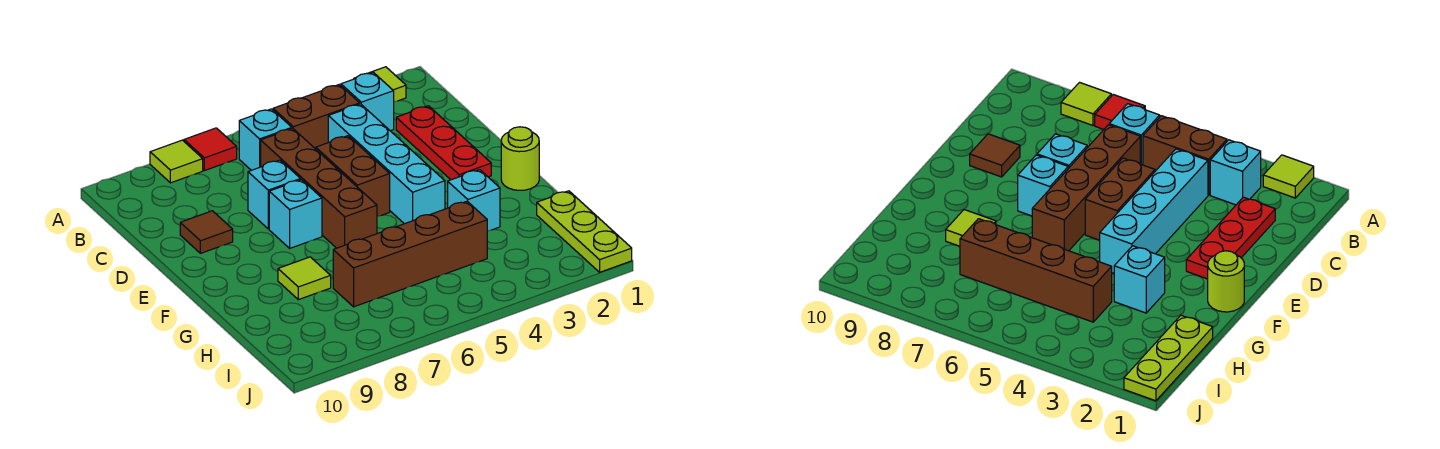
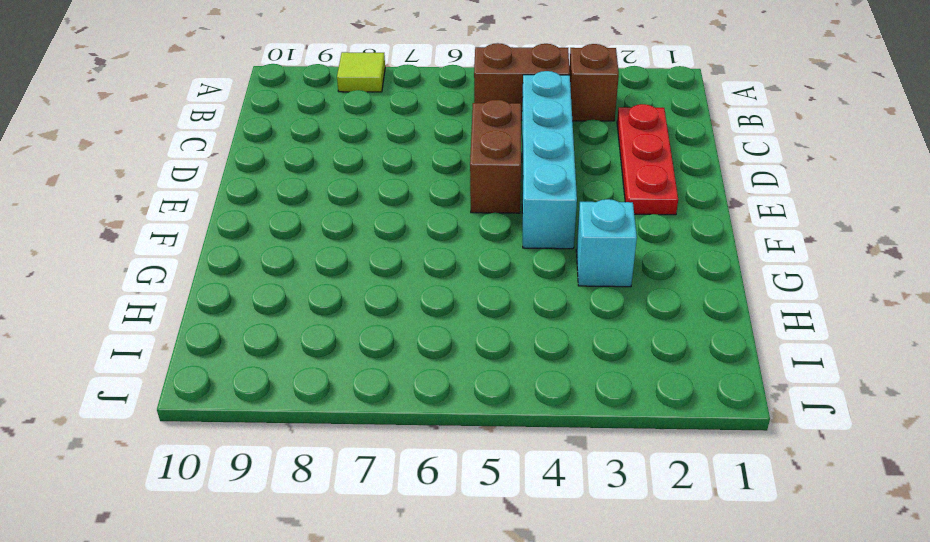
brown 1x1 brick [569,44,619,121] -> cyan 1x1 brick [341,72,394,131]
none -> lime 1x1 tile [354,67,406,102]
none -> red 1x1 tile [184,128,237,171]
none -> cyan 1x1 brick [239,109,292,170]

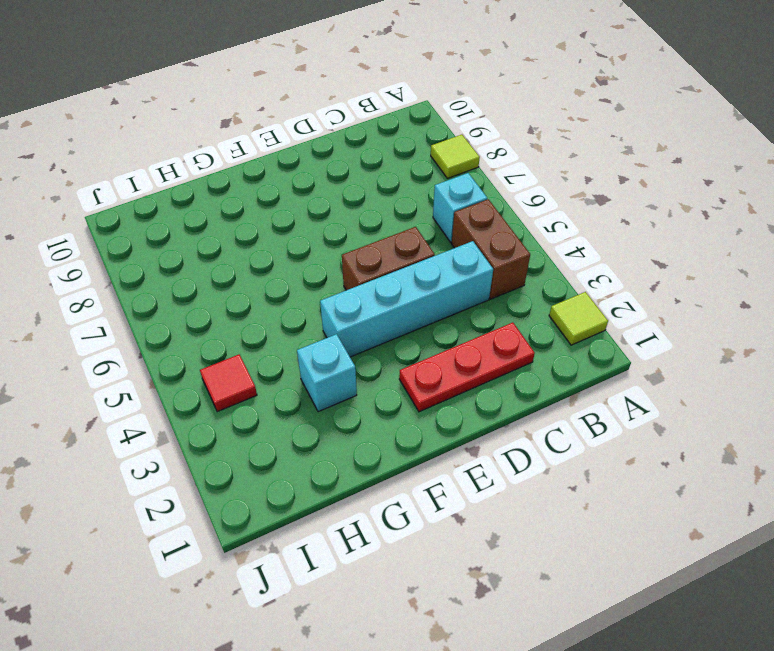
red 1x1 tile [200,355,257,412] -> red 1x1 tile moved to [184,128,237,171]
none -> cyan 1x1 brick [341,72,394,131]
none -> brown 1x4 brick [261,128,377,248]
none -> cyan 1x1 brick [248,160,301,229]

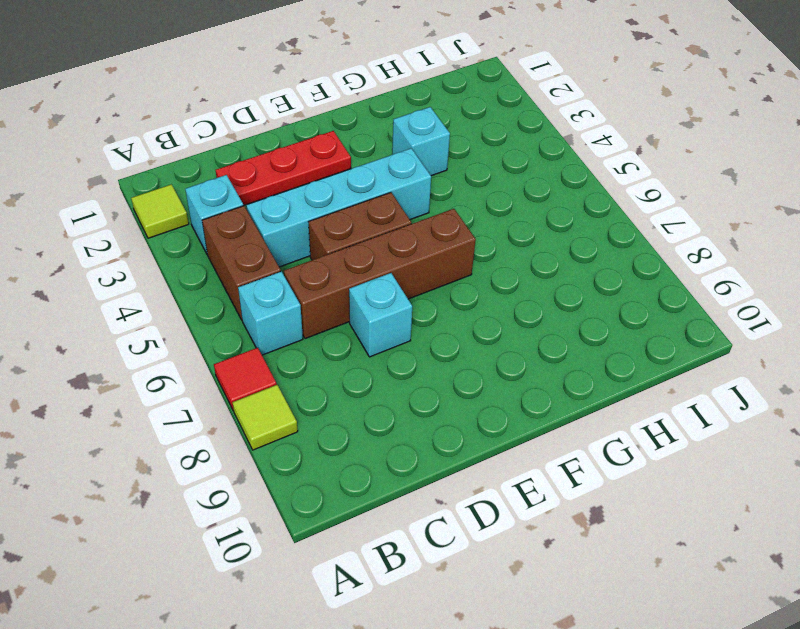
none -> brown 1x1 tile [180,211,233,253]
none -> cyan 1x1 brick [269,180,322,248]
none -> lime 1x1 round brick [501,127,539,190]

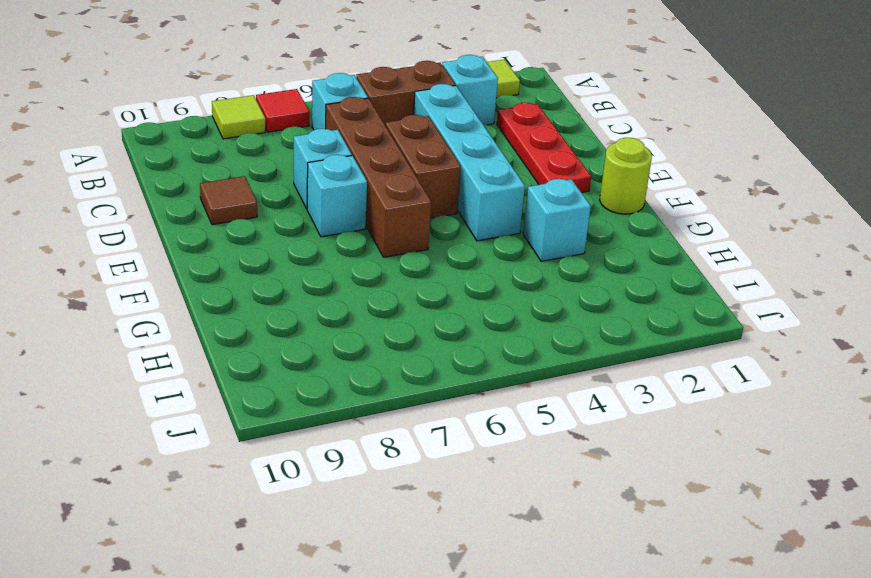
none -> lime 1x1 tile [278,257,331,300]
none -> lime 1x3 plate [537,191,632,272]
none -> brown 1x4 brick [333,201,487,307]

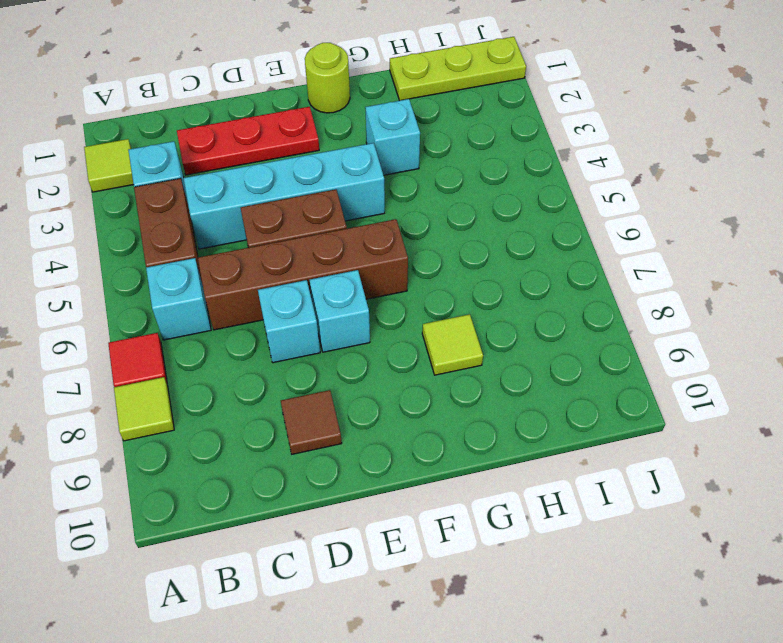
none -> brown 1x4 brick [333,201,487,307]

